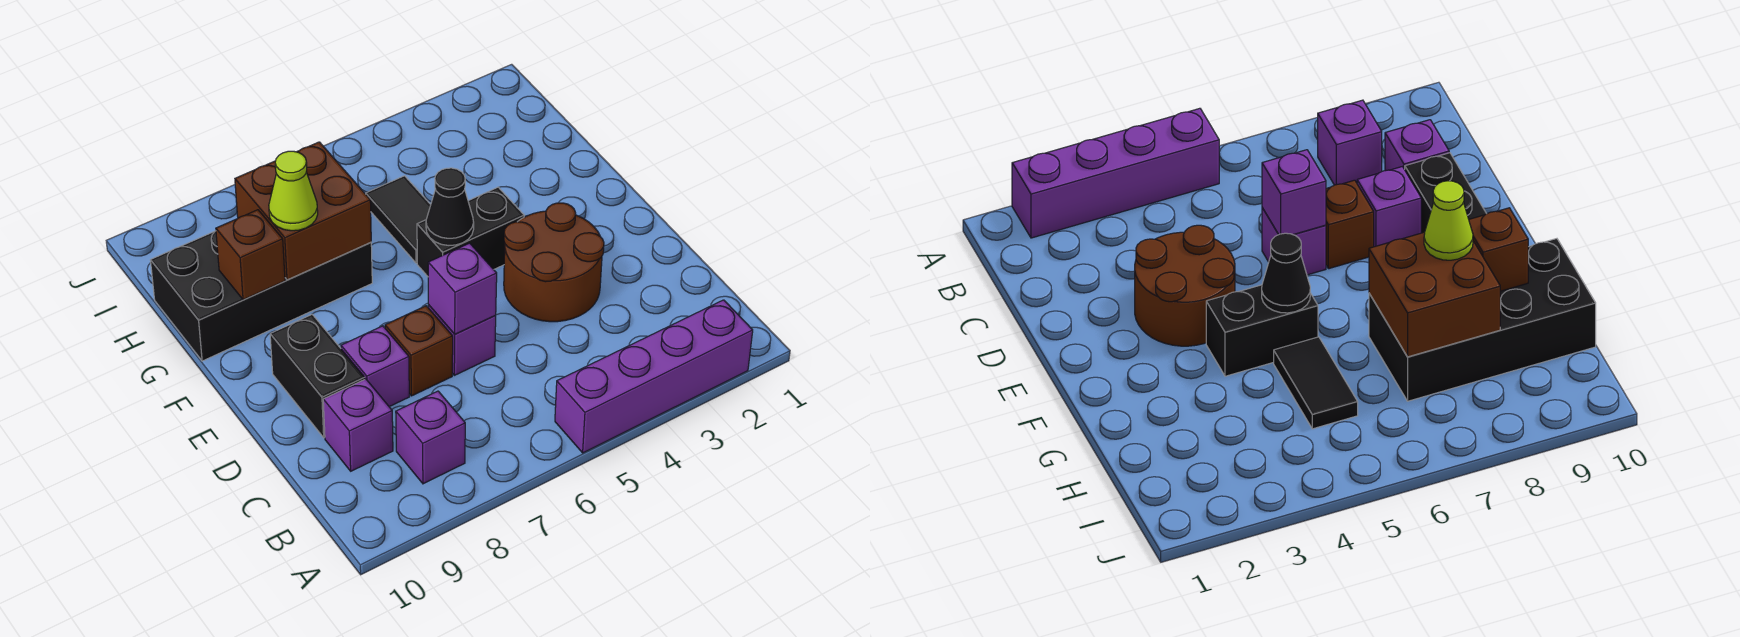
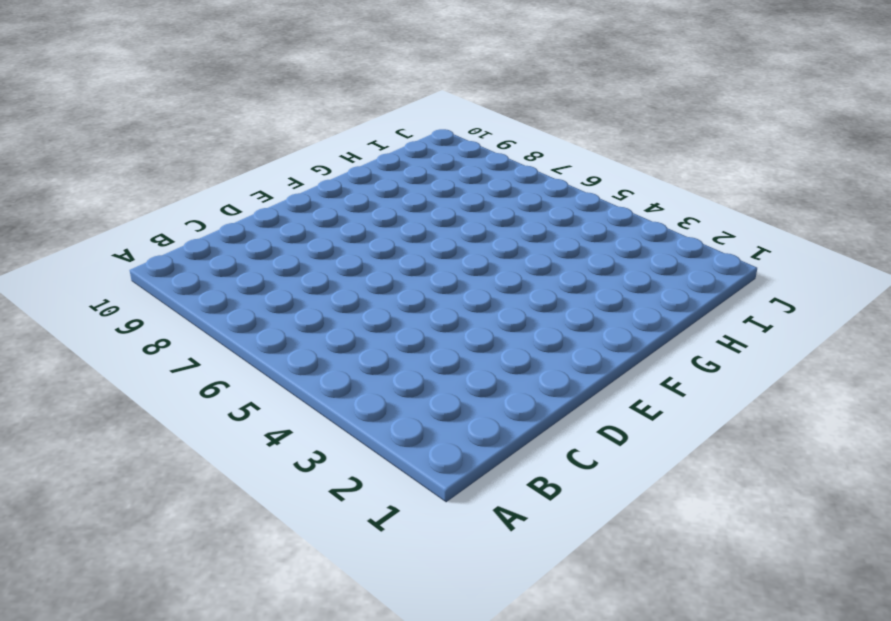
none -> purple 1x4 brick [555,300,753,453]
none -> purple 1x1 brick [396,391,465,484]
none -> purple 1x1 brick [323,379,393,471]

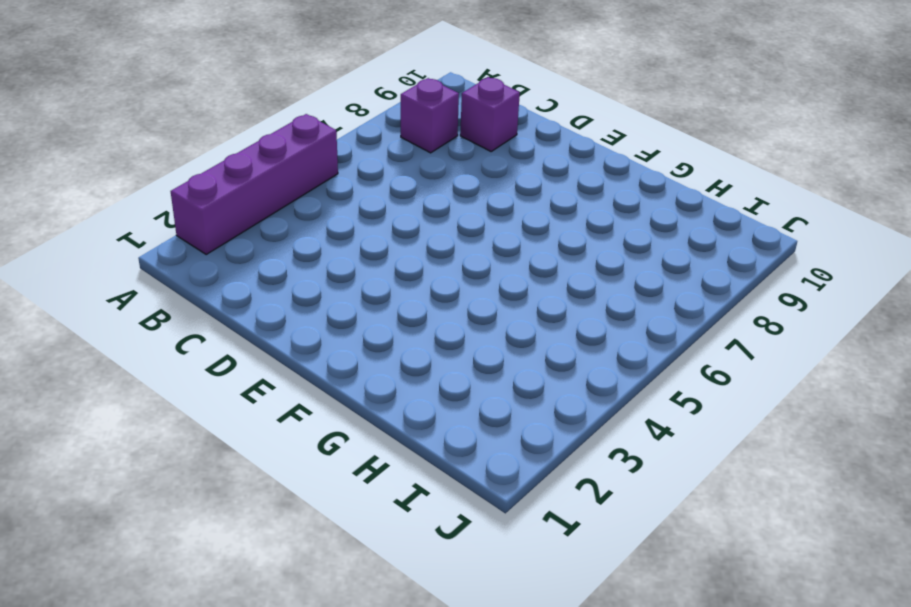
none -> brown 2x2 round brick [504,203,604,322]
none -> purple 1x1 brick [428,305,496,375]
none -> brown 1x1 brick [385,306,453,396]

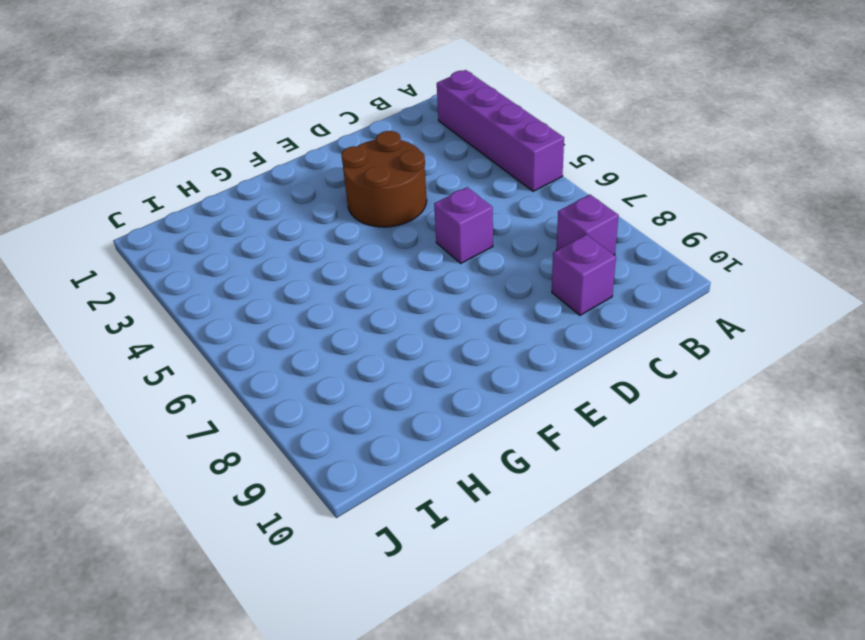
none -> brown 1x1 brick [385,306,453,396]
none -> purple 1x1 brick [341,326,409,407]
none -> black 1x2 brick [270,315,365,438]

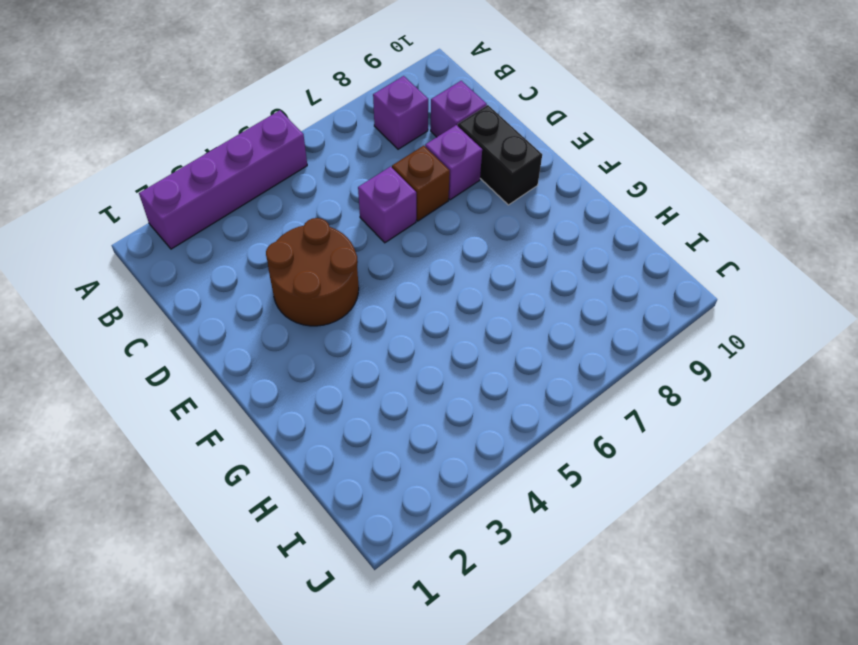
none -> black 1x2 brick [417,187,524,276]
none -> black 1x2 tile [366,176,431,263]
none -> black 2x4 brick [150,231,372,361]

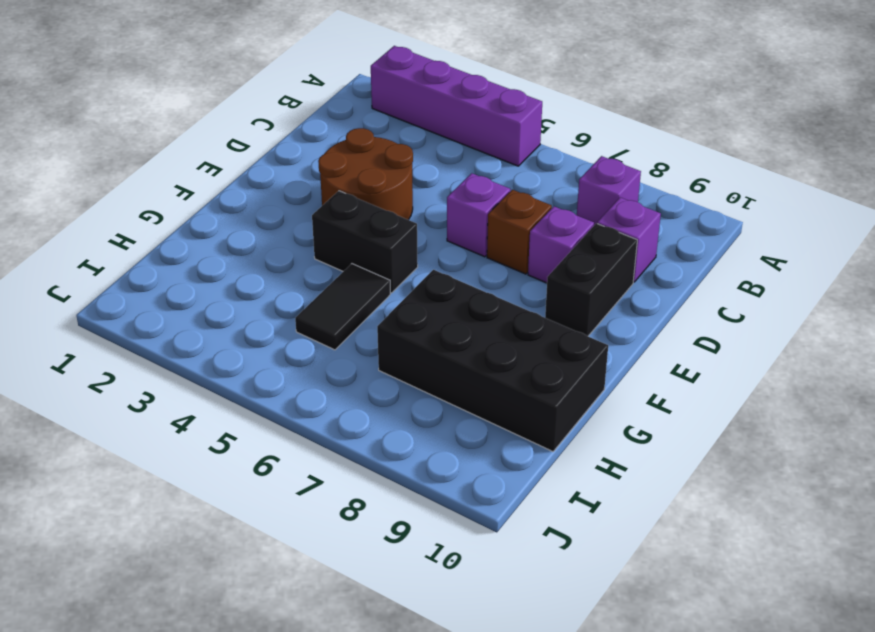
none -> purple 1x1 brick [428,243,497,334]
none -> black 1x1 cone [426,168,474,245]
none -> brown 2x2 brick [235,142,371,280]

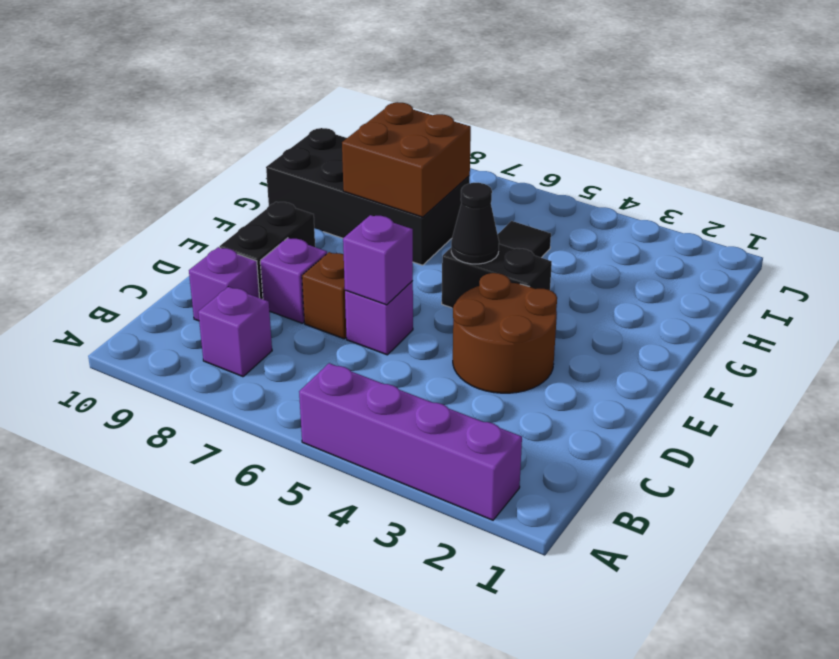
none -> brown 1x1 brick [216,210,285,300]
none -> lime 1x1 cone [269,151,318,231]

